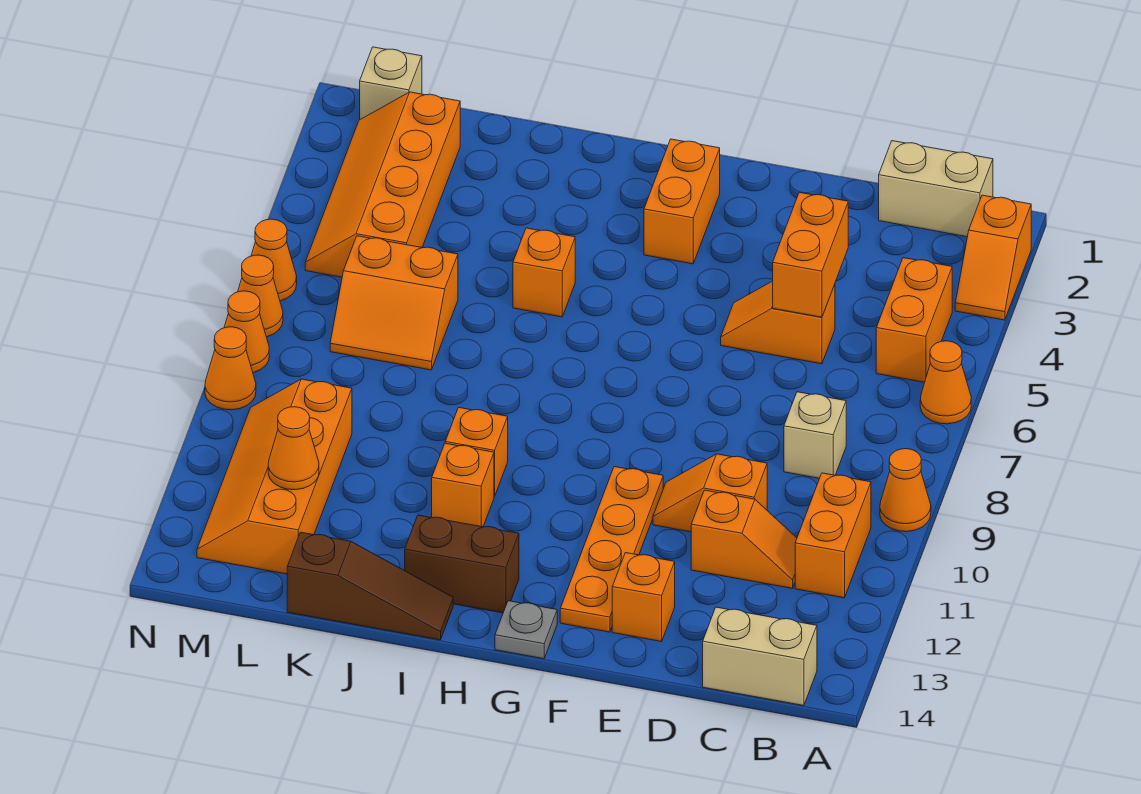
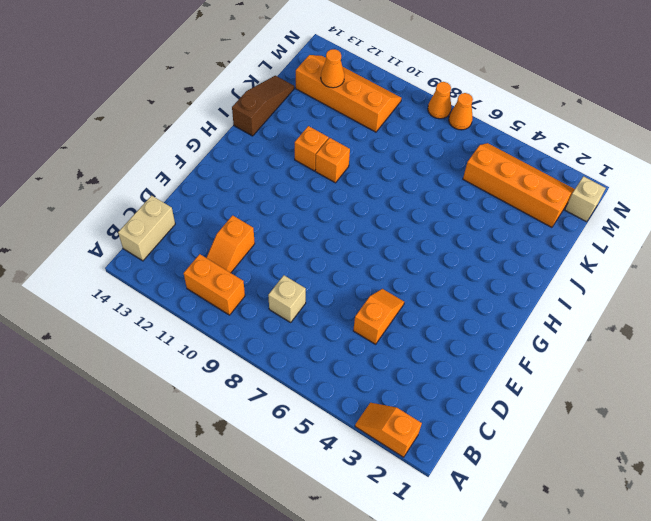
brown 1x3 slope [232,76,294,136] -> brown 1x3 slope turned to [287,532,453,640]
none -> orange 1x1 cone [920,341,971,424]
none -> orange 1x1 cone [880,449,931,532]
none -> tan 1x2 brick [879,141,993,237]
none -> orange 1x2 brick [876,258,952,382]

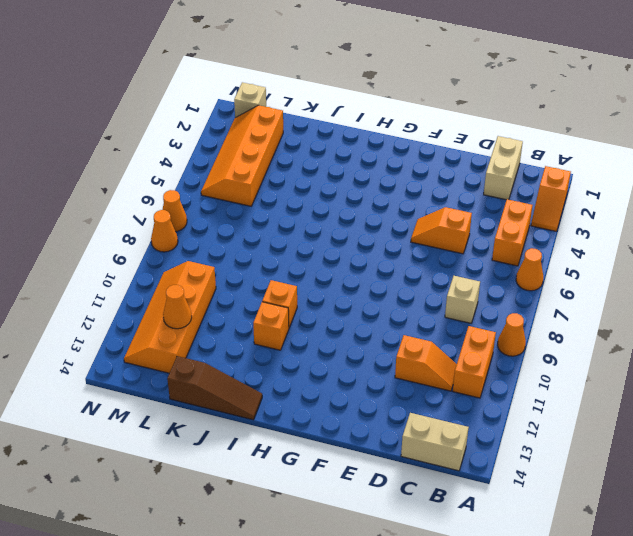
tan 1x2 brick [484,136,523,200] -> tan 1x2 brick turned to [879,141,993,237]
none -> orange 1x2 slope [653,454,767,532]
none -> orange 1x1 brick [612,553,675,642]
none -> orange 1x4 plate [560,467,663,632]
none -> orange 1x2 brick [644,139,720,264]

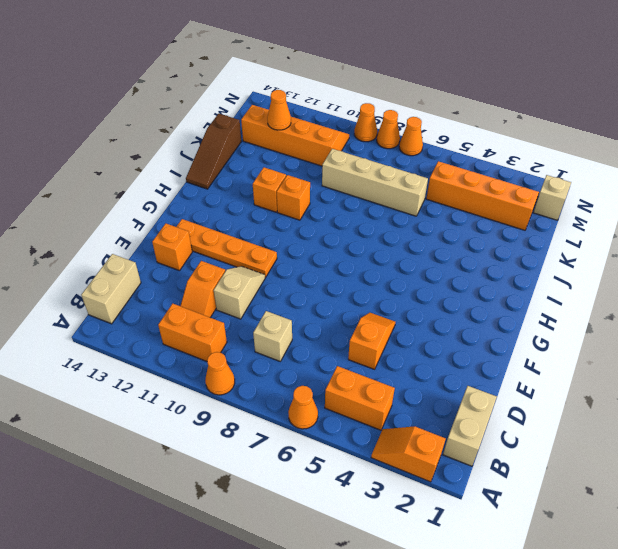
tan 1x2 slope [214,266,265,319] -> orange 1x2 slope [653,454,767,532]
tan 1x4 brick [322,149,428,216] -> orange 2x2 slope [330,236,458,370]
none -> orange 1x2 brick [644,139,720,264]
none -> grey 1x1 plate [495,601,557,659]
none -> brown 1x2 brick [405,515,519,613]
none -> orange 1x1 brick [513,228,575,317]

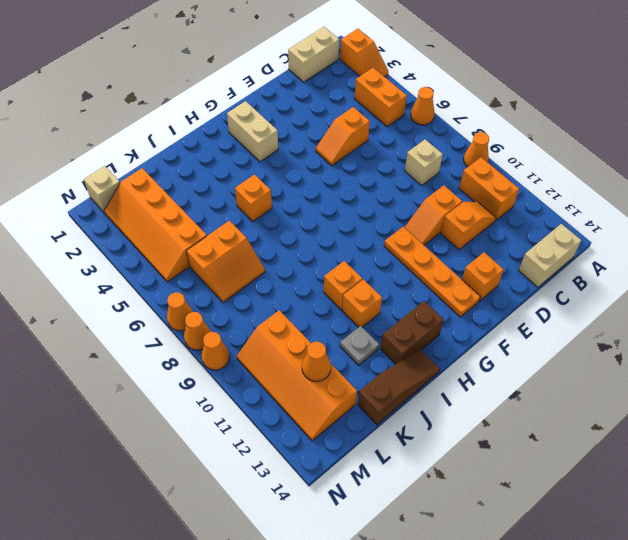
tan 1x2 brick [227,101,278,162] -> orange 1x2 brick [644,139,720,264]
grey 1x1 plate [340,326,379,365] -> grey 1x1 plate moved to [495,601,557,659]
none -> orange 1x1 cone [251,219,297,301]
none -> orange 1x2 brick [773,192,848,317]

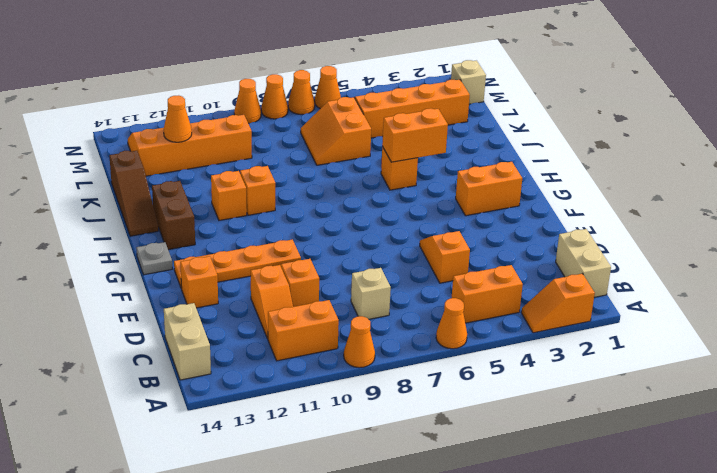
orange 1x2 brick [382,108,448,162] -> orange 1x2 brick moved to [773,192,848,317]

